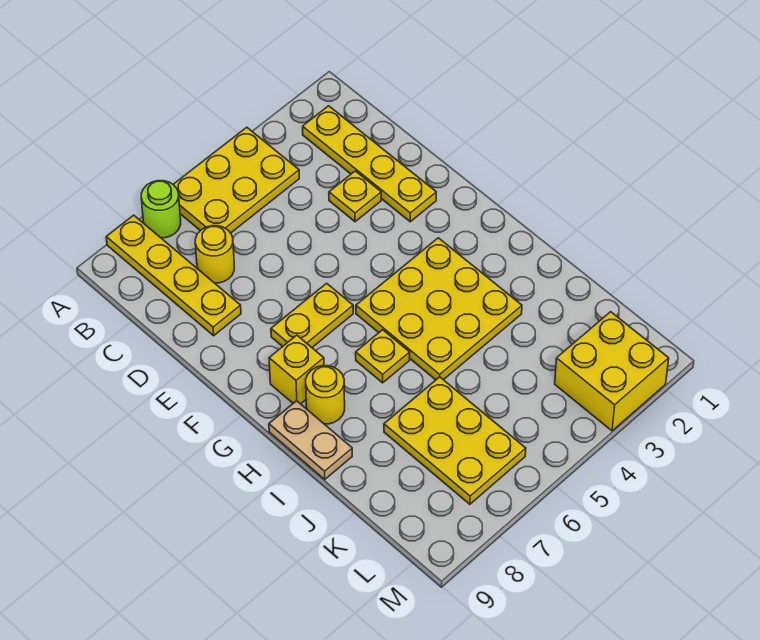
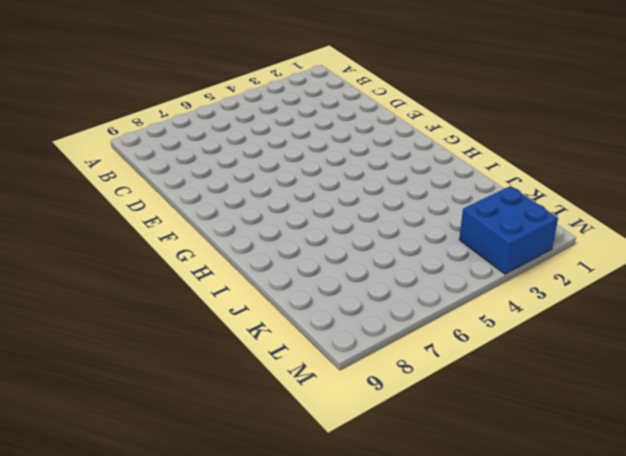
blue 2x2 brick [459,186,558,274] -> yellow 2x2 brick [555,312,669,431]
none -> yellow 2x3 plate [173,127,299,233]
none -> lime 1x1 round brick [141,181,181,238]
none -> yellow 1x4 plate [106,215,241,336]

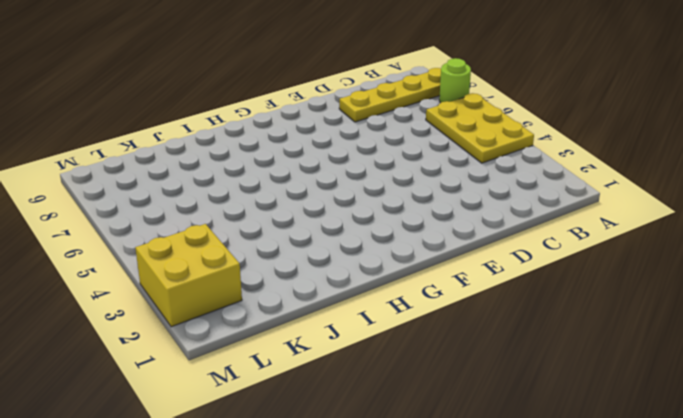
none -> yellow 1x4 plate [303,106,436,222]
none -> yellow 1x1 round brick [195,226,234,283]
none -> yellow 1x1 plate [329,171,381,222]

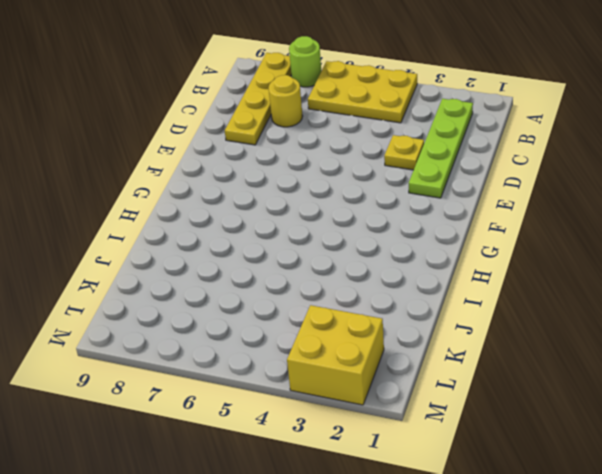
lime 1x4 plate [409,99,473,198] -> yellow 1x4 plate [303,106,436,222]
none -> yellow 1x2 plate [271,283,353,347]
none -> yellow 3x3 plate [356,238,522,380]
none -> yellow 1x1 brick [269,335,324,404]

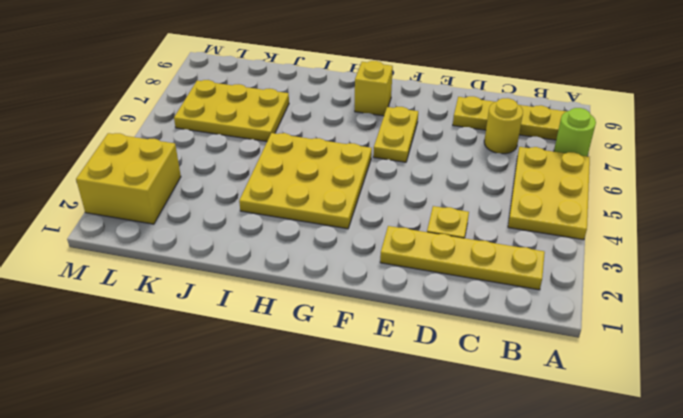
none -> yellow 1x1 plate [356,330,410,383]
none -> yellow 1x1 round brick [306,366,345,424]
none -> tan 1x2 plate [269,401,352,479]

